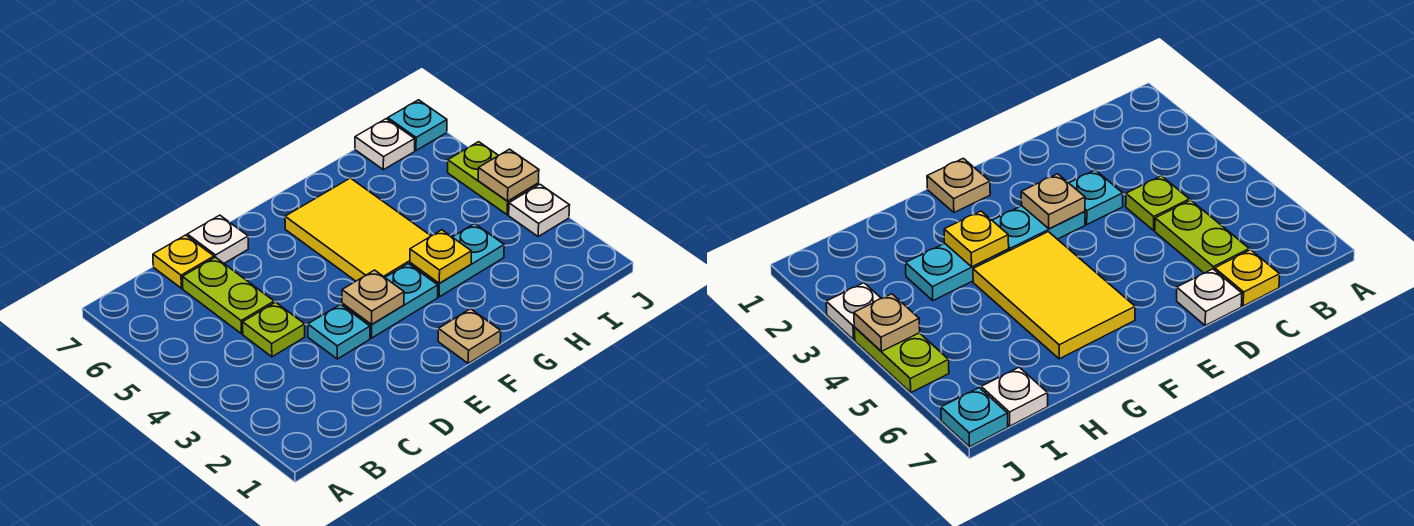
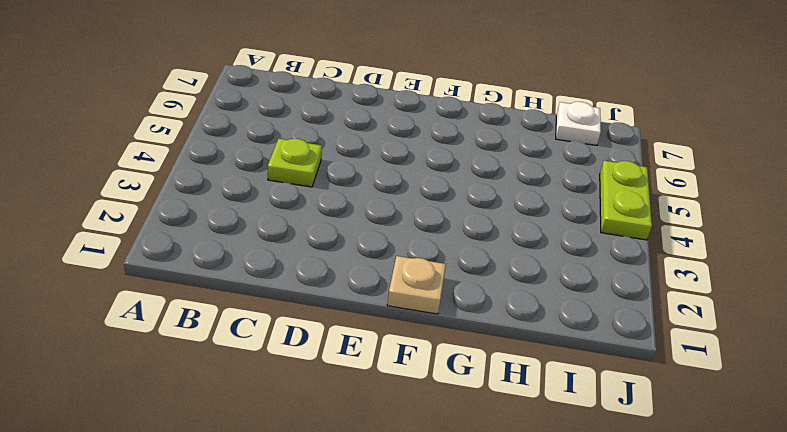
none -> lime 1x2 plate [183,257,274,334]
none -> yellow 1x1 plate [153,235,214,288]
none -> cyan 1x1 plate [308,305,370,359]

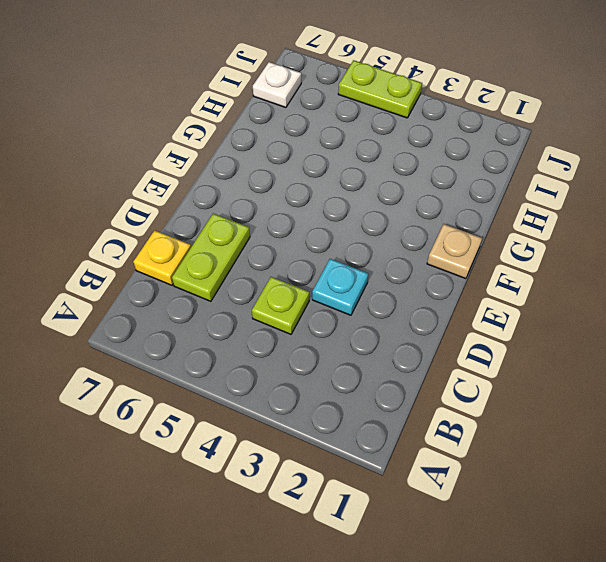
lime 1x2 plate [172,214,250,301] -> lime 1x2 plate turned to [183,257,274,334]
none -> white 1x1 plate [187,215,248,263]
none -> cyan 1x2 plate [342,264,438,338]
none -> yellow 2x3 tile [285,178,431,281]

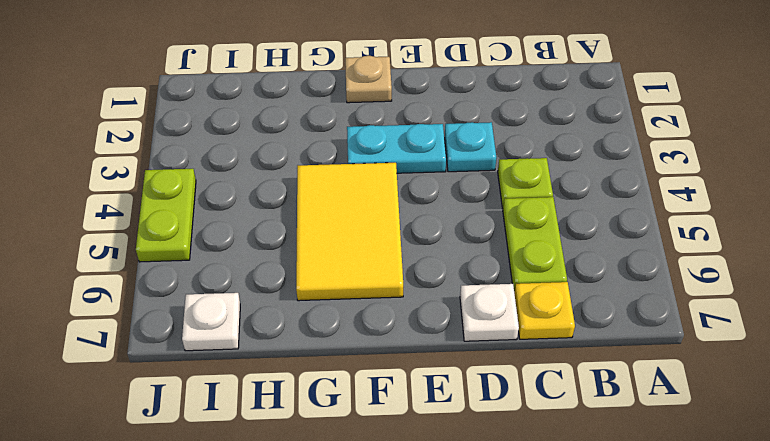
none -> cyan 1x2 plate [410,224,504,297]
none -> white 1x1 plate [509,184,570,236]
none -> cyan 1x1 plate [388,100,447,150]

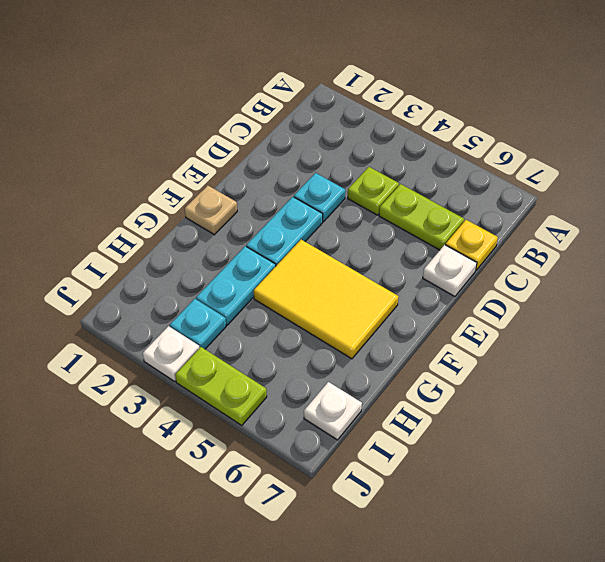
cyan 1x1 plate [170,299,226,349] -> cyan 1x1 plate moved to [388,100,447,150]
none -> tan 1x1 plate [342,270,404,325]
none -> yellow 1x1 plate [410,230,471,283]
none -> tan 1x1 plate [478,149,539,201]

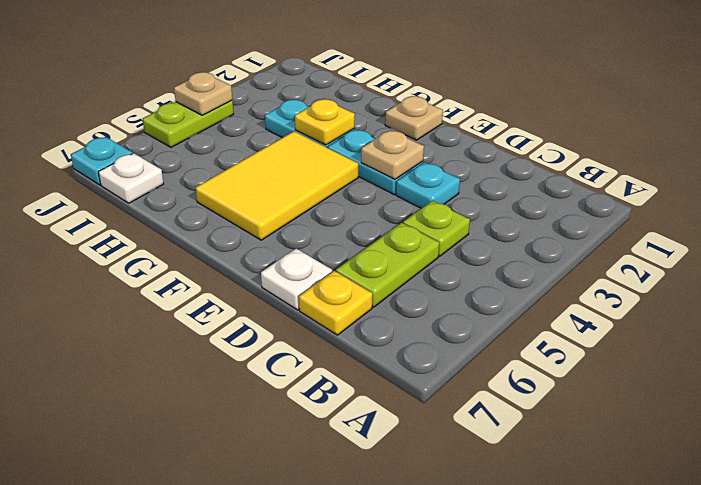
none -> white 1x1 plate [509,184,570,236]

